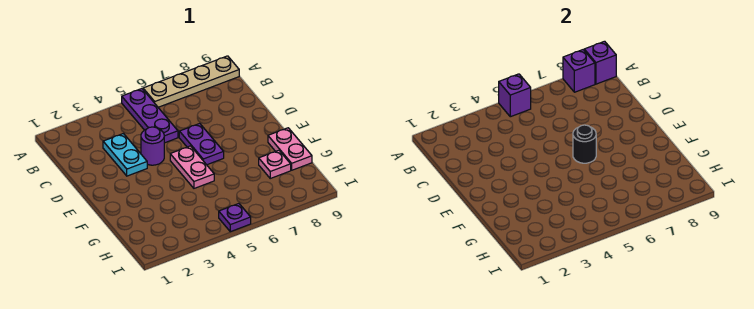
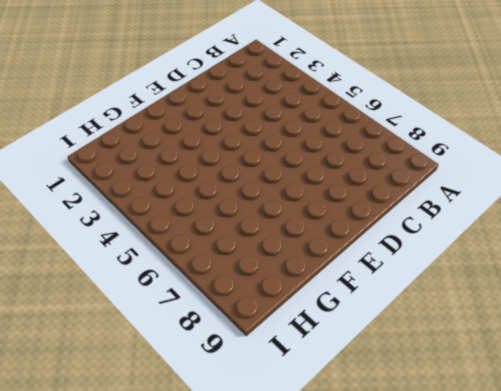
none -> purple 1x3 plate [122,89,178,143]
none -> tan 1x4 plate [143,56,239,107]
none -> cyan 1x2 plate [103,134,147,176]

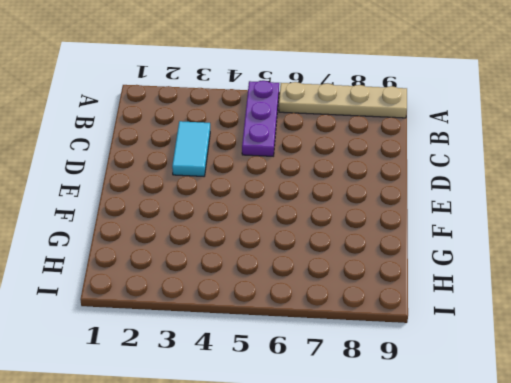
cyan 1x2 tile [172,121,210,176] -> cyan 1x2 plate [103,134,147,176]
none -> purple 1x1 round brick [141,127,164,165]
none -> purple 1x2 plate [179,123,224,165]
none -> pink 1x2 plate [170,146,214,188]

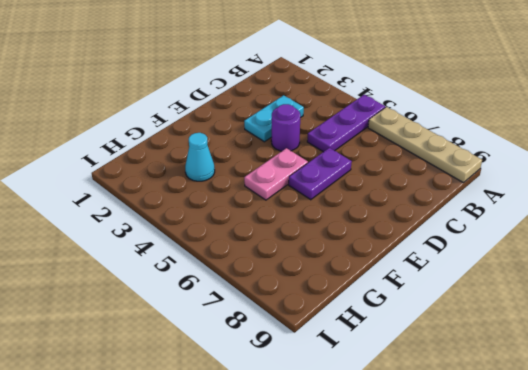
cyan 1x1 cone [185,133,215,181] -> none
none -> pink 1x2 plate [268,128,312,170]
none -> pink 1x1 plate [259,150,291,178]
none -> purple 1x1 plate [219,204,251,232]

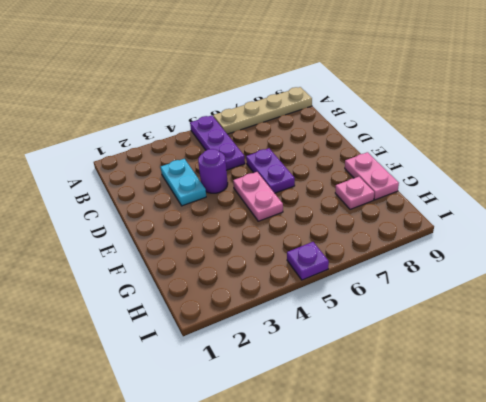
none -> purple 1x1 brick [499,74,531,117]
none -> purple 1x1 brick [563,50,595,92]
none -> purple 1x1 brick [584,41,616,84]

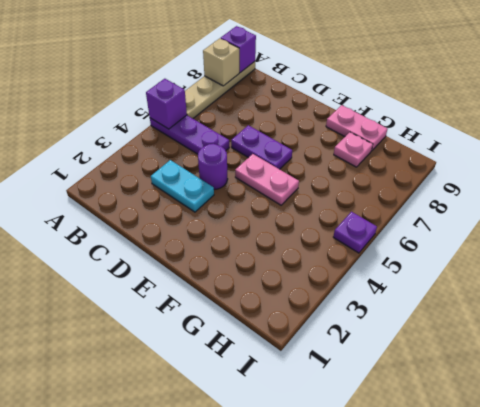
tan 1x1 brick [203,38,239,86] -> purple 1x1 brick [563,50,595,92]
none -> black 1x1 round brick [573,125,596,163]

